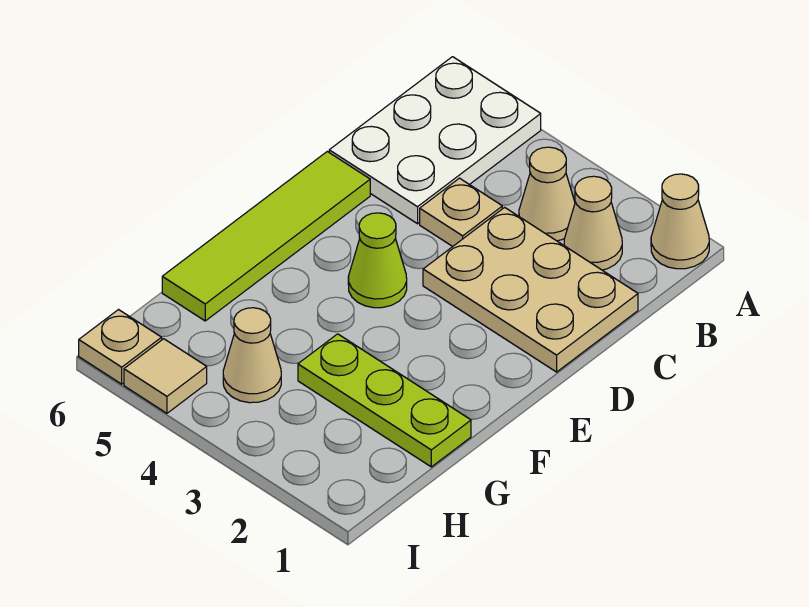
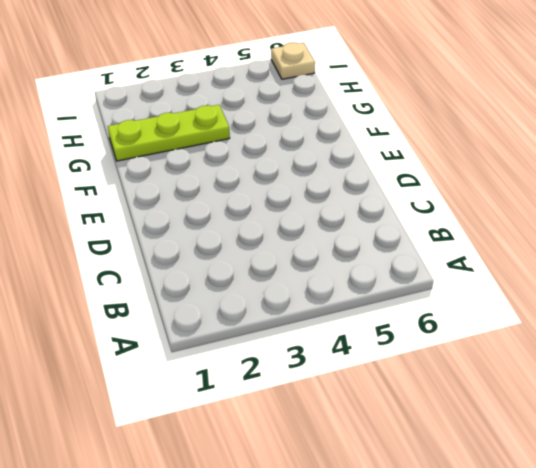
none -> tan 1x1 cone [651,174,709,269]
none -> white 2x3 plate [329,57,541,224]
none -> tan 1x1 cone [564,176,622,270]

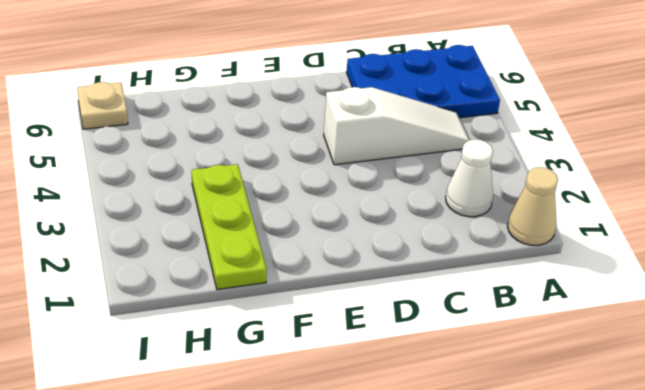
blue 2x3 plate [347,45,500,118] -> white 2x3 plate [329,57,541,224]
white 1x1 cone [446,140,493,217] -> tan 1x1 cone [564,176,622,270]
white 1x3 slope [324,87,469,165] -> tan 1x1 plate [420,178,502,247]
none -> tan 1x1 cone [519,147,575,241]
none -> tan 2x3 plate [423,207,638,372]
none -> lime 1x4 tile [162,152,370,321]

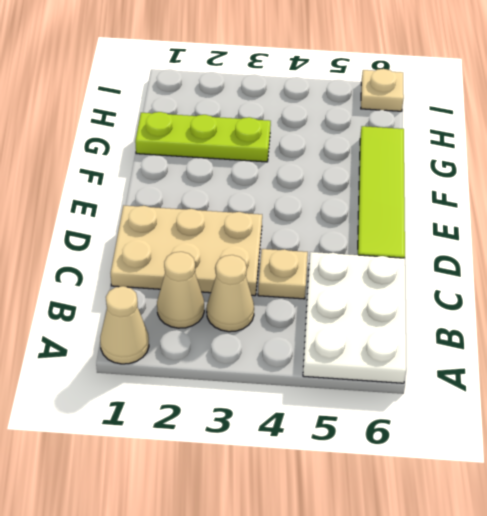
none -> lime 1x1 cone [348,213,407,308]
none -> tan 1x1 cone [223,308,281,403]
none -> tan 1x1 tile [124,339,207,413]

